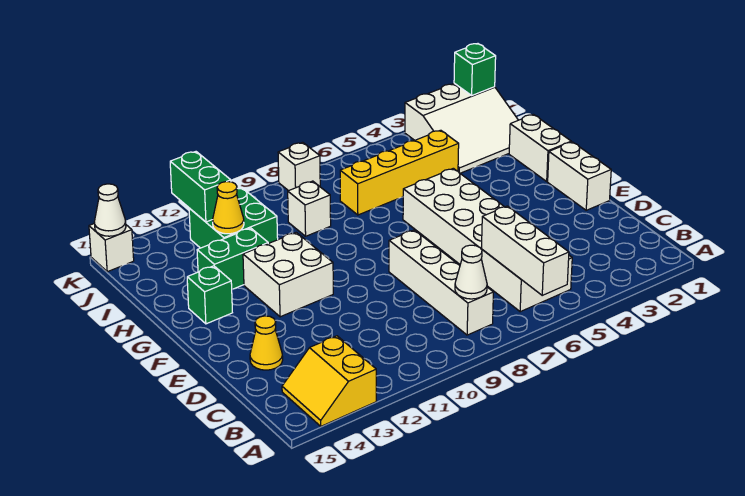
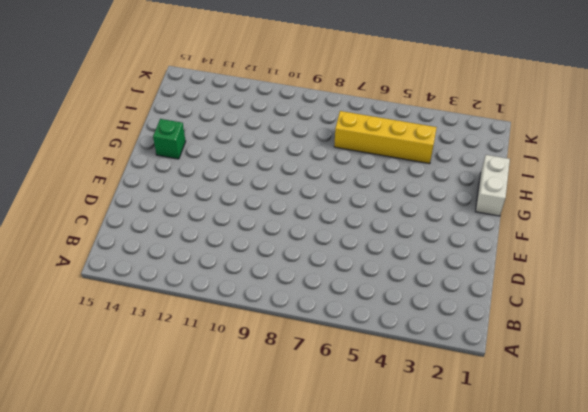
none -> yellow 2x2 slope [282,336,376,426]
none -> white 2x6 brick [403,168,572,312]
none -> white 1x4 brick [389,230,493,335]

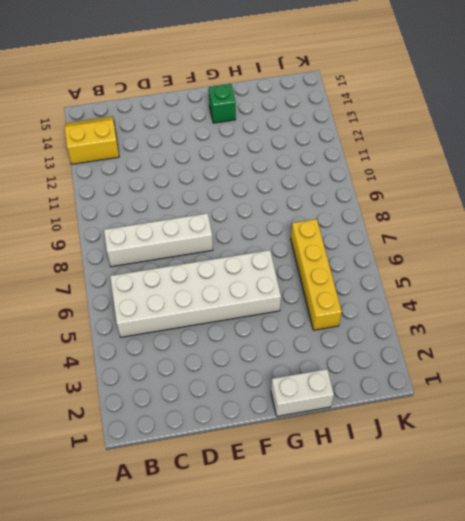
none -> yellow 1x1 cone [250,316,283,370]
none -> white 1x2 brick [548,142,611,210]
none -> white 2x2 brick [243,232,333,317]

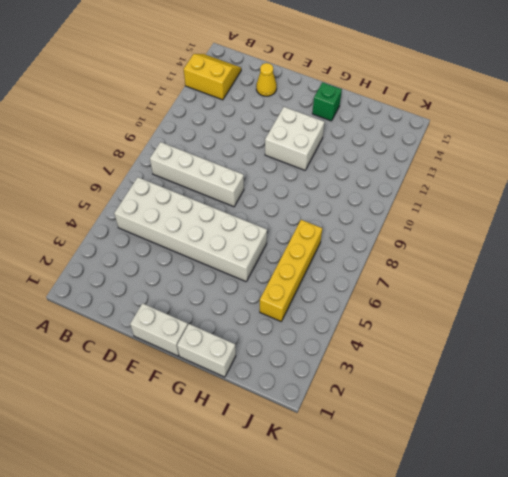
none -> green 1x2 brick [197,228,268,289]
none -> white 3x3 slope [405,83,518,173]
none -> white 1x1 brick [288,181,331,236]

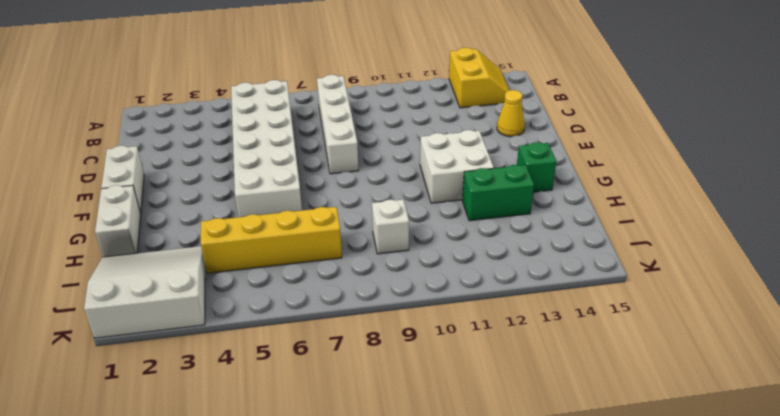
none -> green 2x2 brick [189,188,278,248]
none -> white 1x1 brick [278,142,320,191]
none -> white 1x1 brick [89,223,134,272]

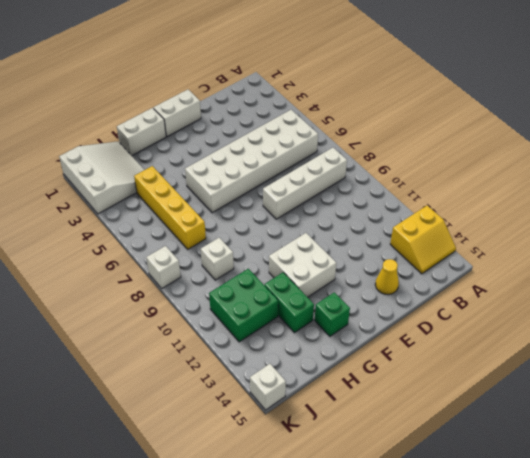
none -> white 1x3 brick [481,206,569,295]
none -> white 1x1 cone [455,245,487,299]
none -> yellow 1x1 cone [213,182,244,234]

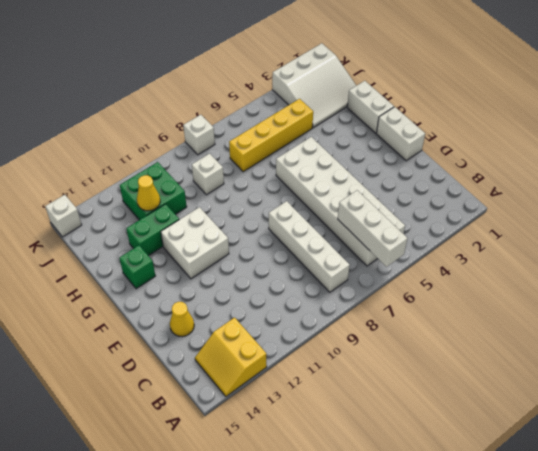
none -> white 1x1 cone [455,245,487,299]
none -> green 1x2 brick [170,152,231,222]
none -> green 1x1 brick [454,44,496,95]

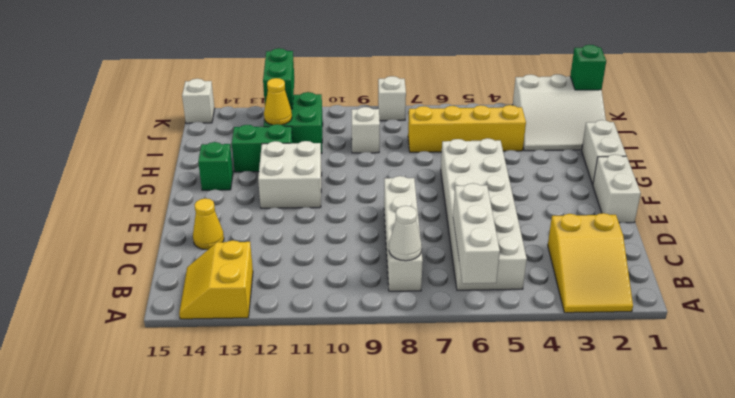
yellow 2x3 slope [548,213,633,313] -> none
none -> white 1x1 cone [94,184,126,236]

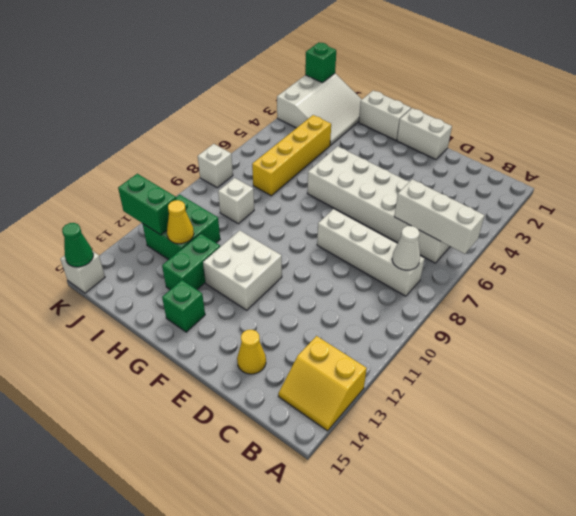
green 1x1 cone [62,223,93,267] -> white 1x1 cone [94,184,126,236]

